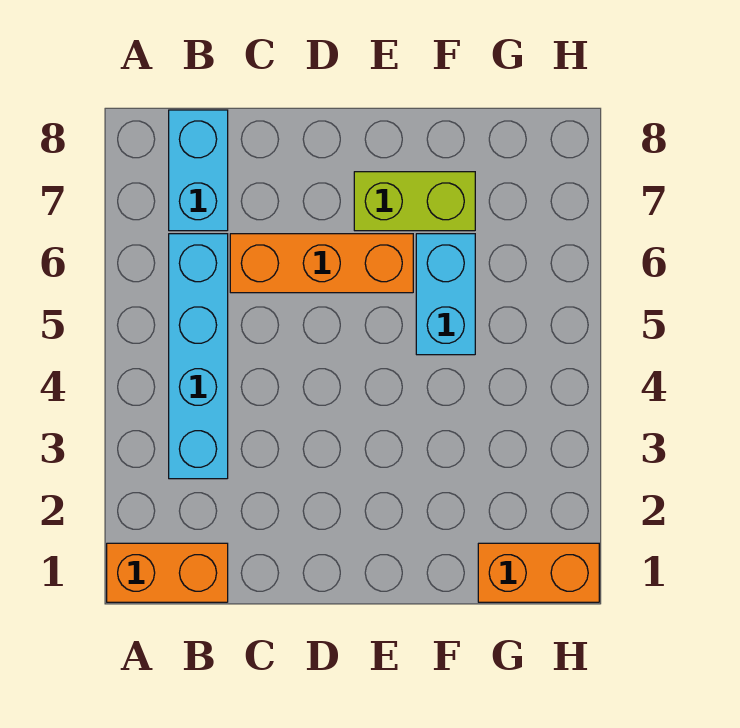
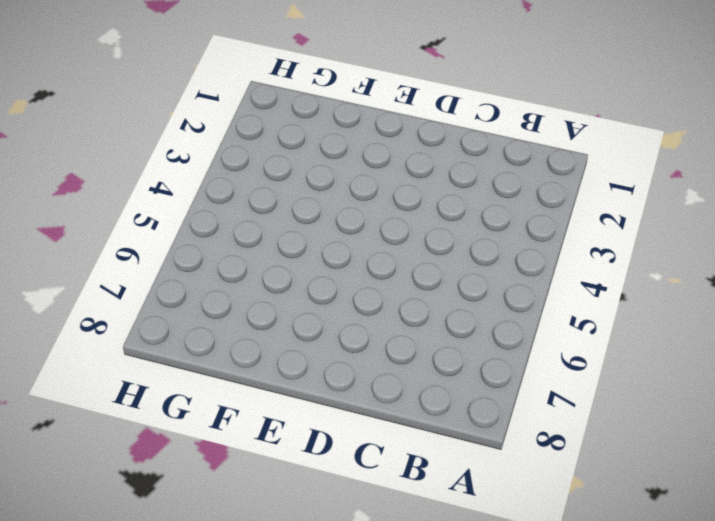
none -> orange 1x2 brick [107,543,228,602]
none -> cyan 1x4 brick [169,234,228,479]

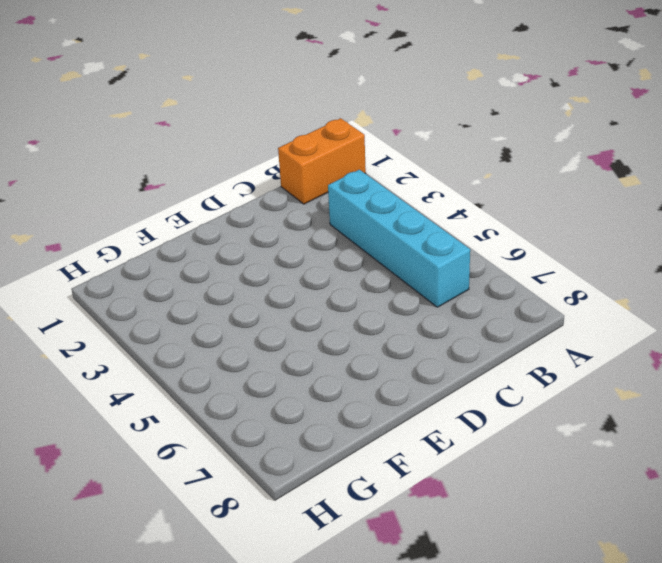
none -> cyan 1x2 brick [169,110,228,231]
none -> orange 1x3 brick [230,234,413,293]

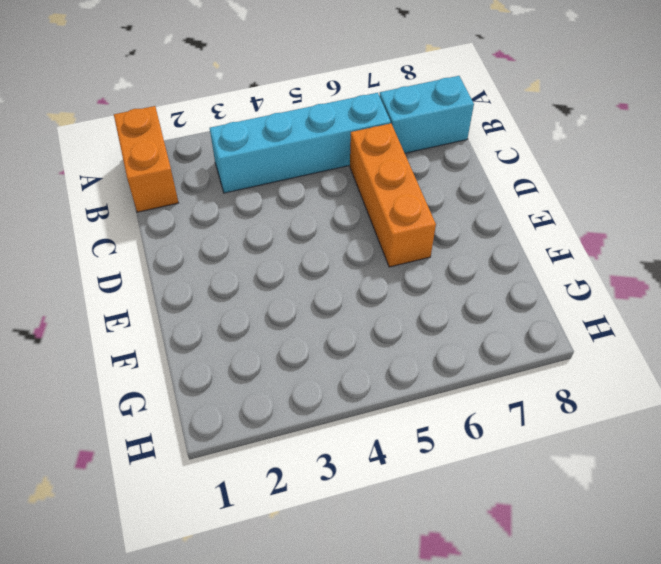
none -> lime 1x2 brick [354,172,475,231]
none -> cyan 1x2 brick [416,234,475,355]

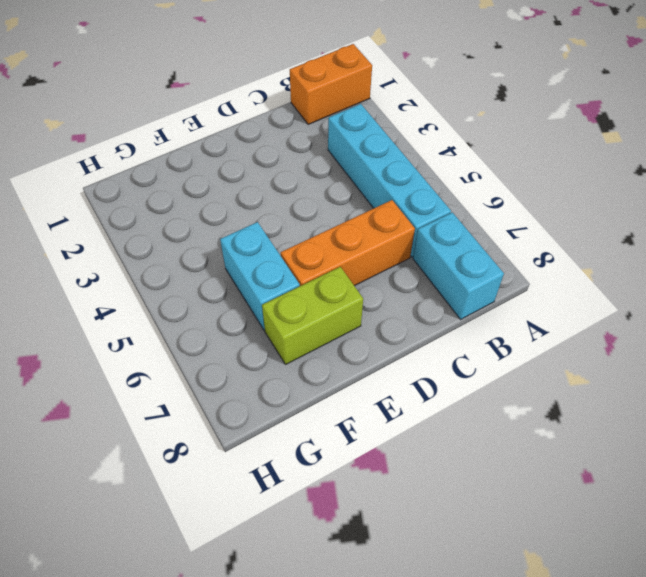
none -> orange 1x2 brick [478,543,599,602]

